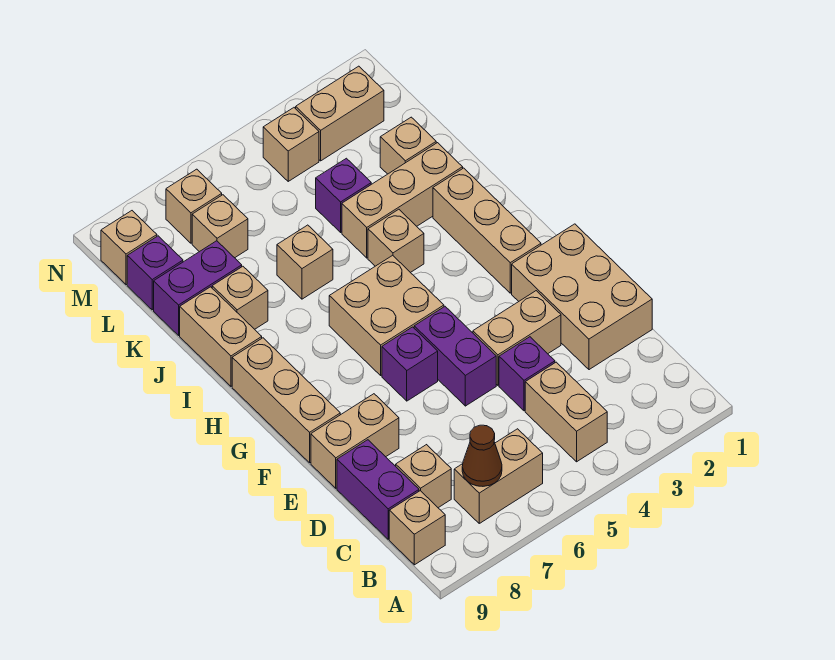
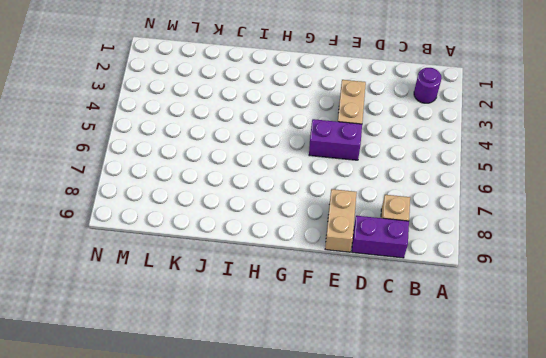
purple 1x1 round brick [414,68,442,103] -> none
none -> tan 1x2 brick [525,362,607,462]
none -> tan 1x2 brick [454,429,543,523]
none -> tan 1x1 brick [389,491,445,565]

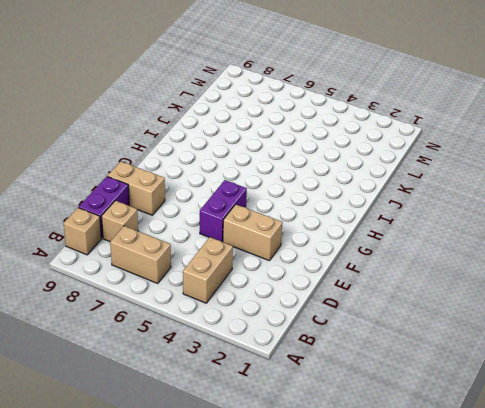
none -> tan 2x3 brick [512,224,652,370]
none -> purple 1x1 brick [499,337,555,411]
none -> purple 1x1 brick [382,327,438,401]

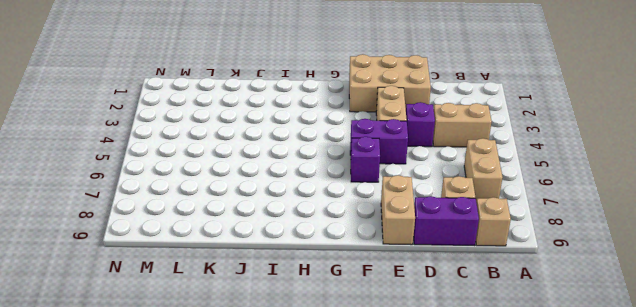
none -> tan 1x3 brick [232,338,340,463]
none -> tan 1x3 brick [433,168,541,293]
none -> tan 2x2 brick [329,255,444,375]

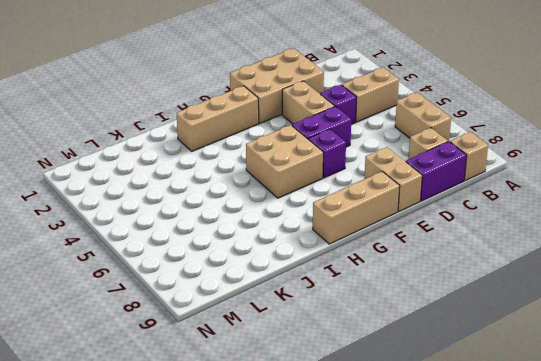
none -> tan 1x1 brick [368,209,424,273]
none -> tan 1x2 brick [180,287,262,386]
none -> tan 1x3 brick [342,143,463,258]

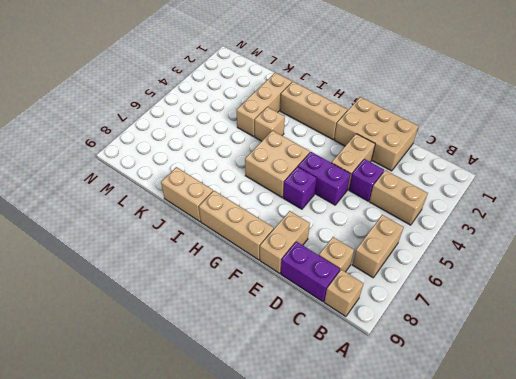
none -> tan 1x1 brick [277,225,333,299]
none -> tan 1x1 brick [212,266,268,329]
none -> tan 1x1 brick [380,117,436,174]

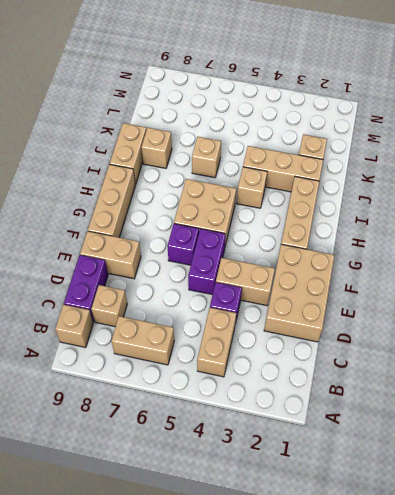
none -> purple 1x1 brick [316,158,371,232]
none -> purple 1x2 brick [154,241,242,335]
none -> tan 1x1 brick [192,195,248,258]

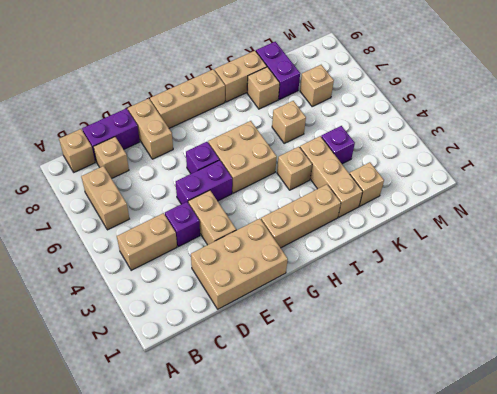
none -> purple 1x1 brick [127,236,183,310]
none -> tan 1x2 brick [296,66,384,161]
none -> tan 1x1 brick [263,108,319,181]

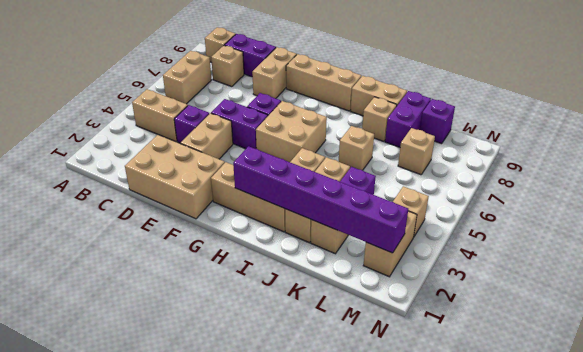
purple 1x6 brick [233,146,408,253] -> none
none -> tan 1x1 brick [166,169,222,243]
none -> tan 1x1 brick [101,211,157,285]
none -> brown 1x1 cone [462,425,502,486]

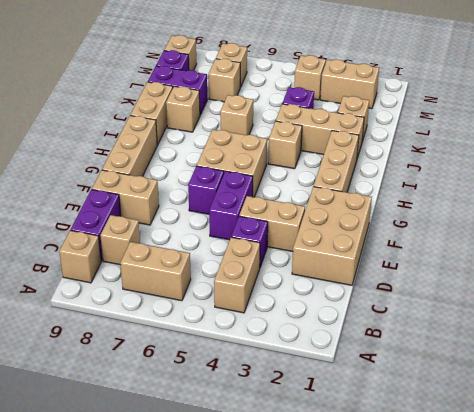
none -> brown 1x1 cone [462,425,502,486]

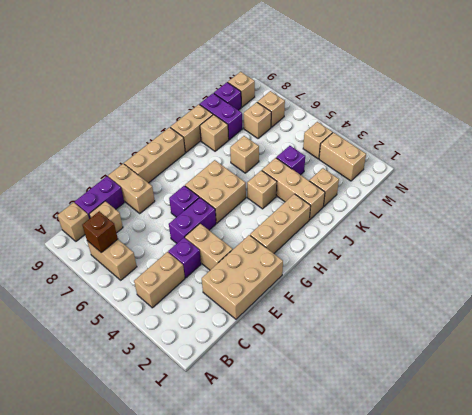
brown 1x1 brick [82,211,118,253] -> brown 1x1 cone [462,425,502,486]

